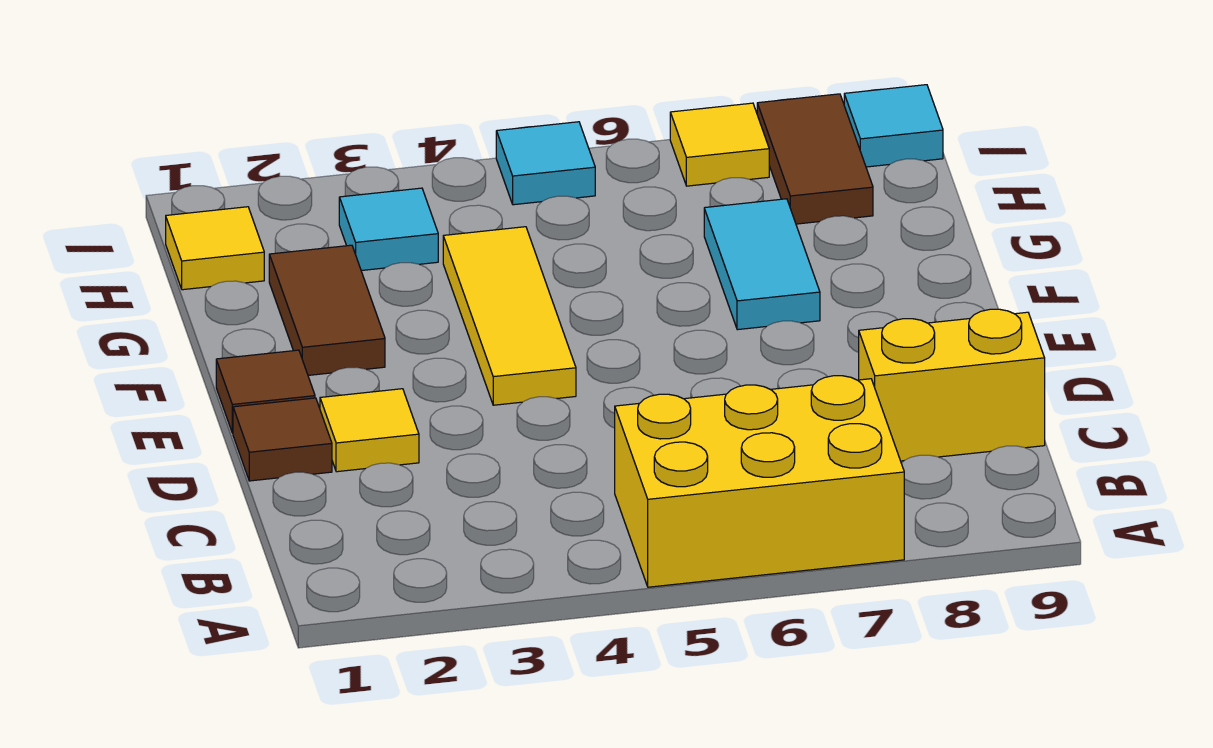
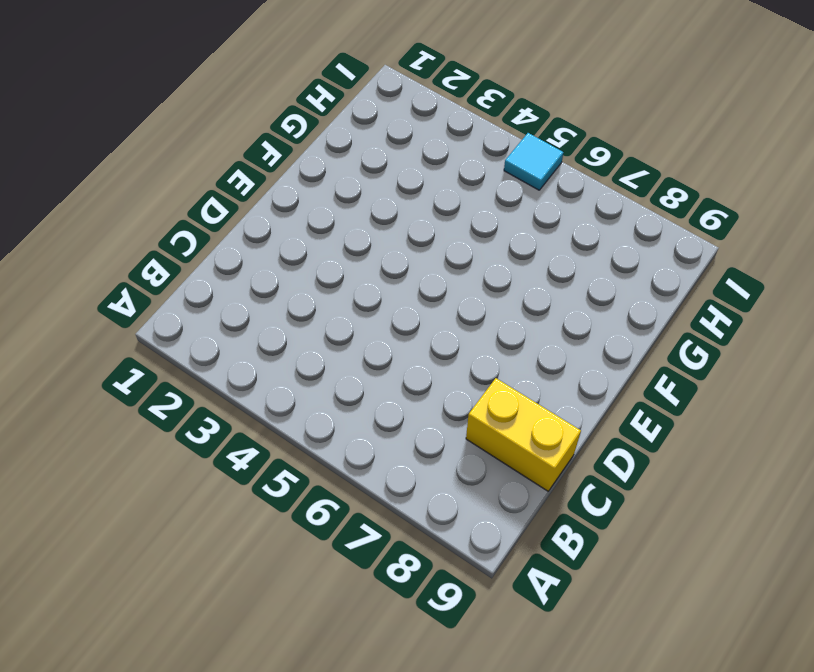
none -> yellow 2x3 brick [615,376,904,587]
none -> brown 1x1 tile [233,398,332,481]
none -> yellow 1x1 tile [320,389,419,472]

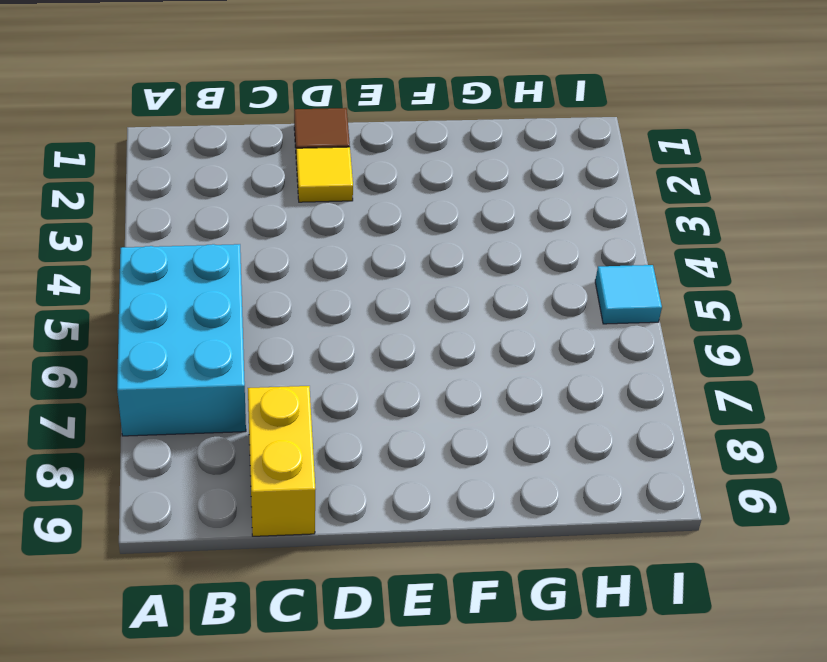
cyan 2x3 brick [117,244,246,436] -> yellow 2x3 brick [615,376,904,587]
none -> brown 1x1 tile [216,350,315,433]
none -> yellow 1x3 tile [443,227,576,405]
none -> brown 1x2 tile [269,245,385,375]

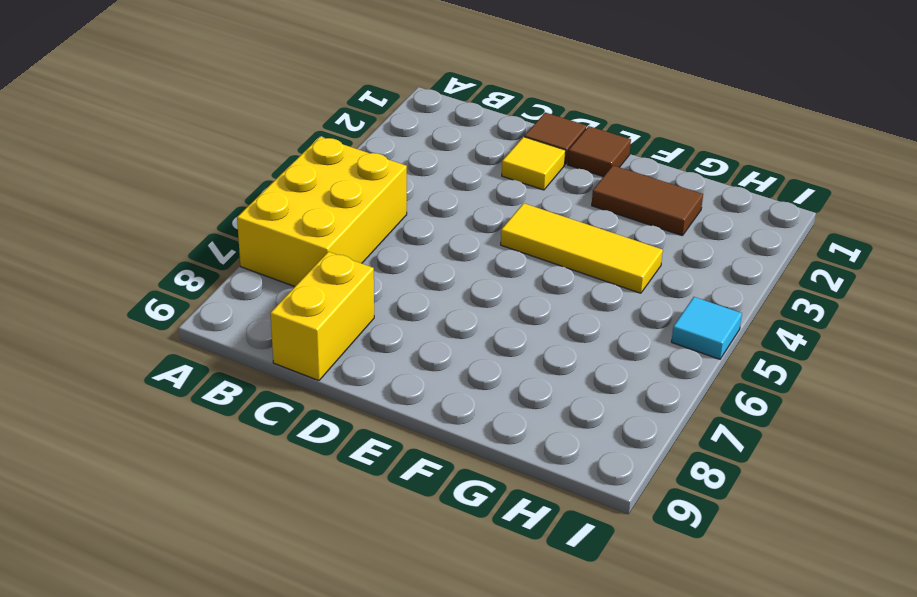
none -> cyan 1x2 tile [704,199,820,330]
none -> yellow 1x1 tile [166,207,264,290]
none -> cyan 1x1 tile [339,188,438,271]

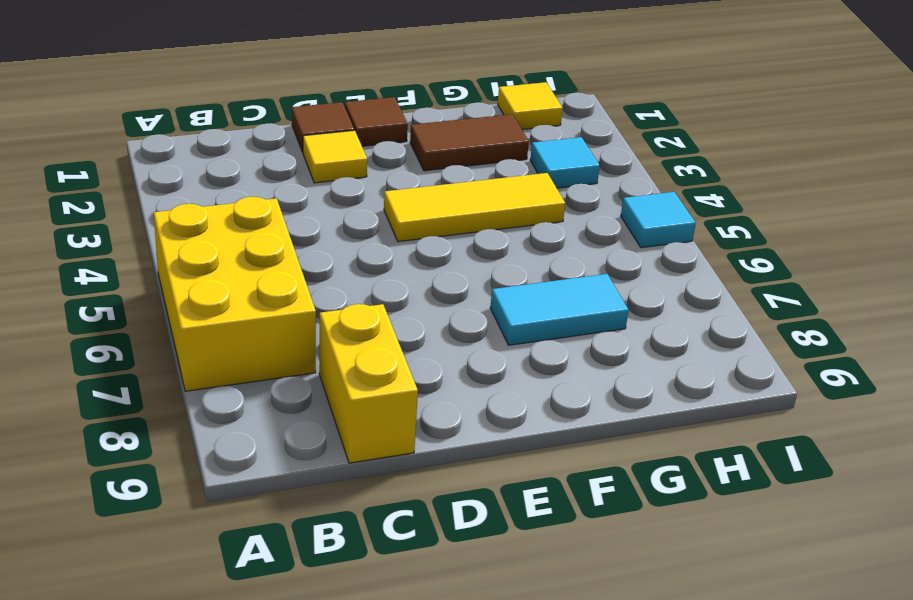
none -> brown 1x2 tile [757,94,873,224]
none -> yellow 1x1 tile [670,103,769,186]
none -> cyan 1x1 tile [844,85,943,167]

